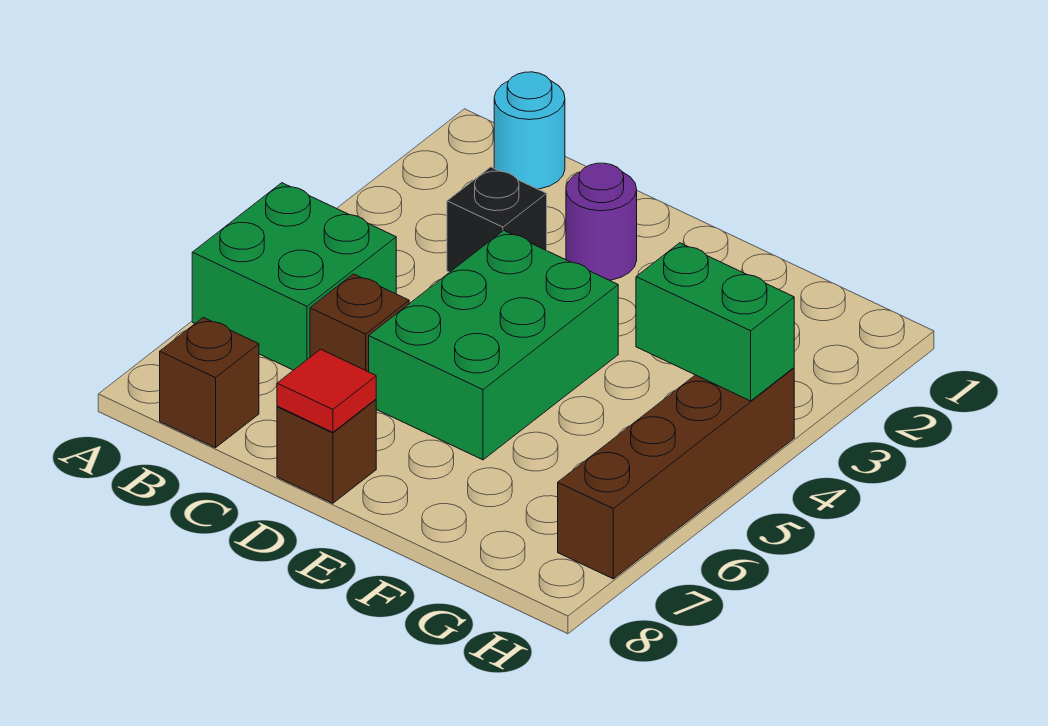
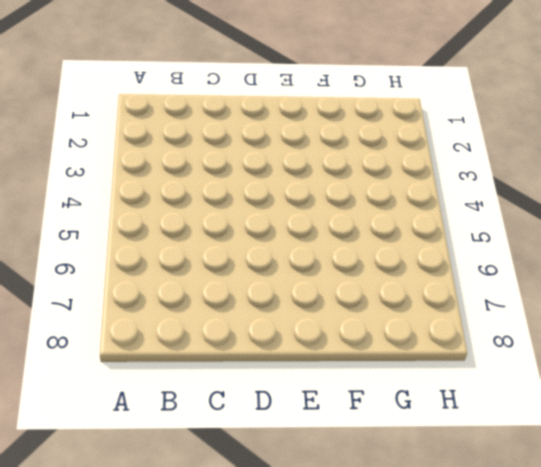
none -> green 2x2 brick [192,183,396,370]
none -> cyan 1x1 round brick [494,72,565,189]

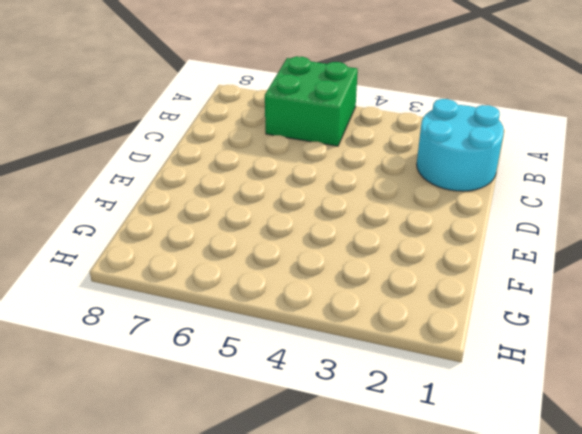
cyan 2x2 round brick [417,99,504,191] -> cyan 1x1 round brick [494,72,565,189]
none -> brown 1x1 brick [160,317,259,448]
none -> black 1x1 brick [447,167,547,272]

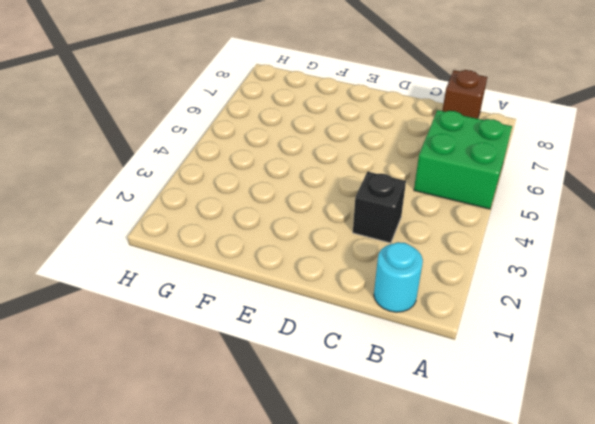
none -> brown 1x1 brick [310,274,409,372]
none -> purple 1x1 round brick [566,163,637,280]

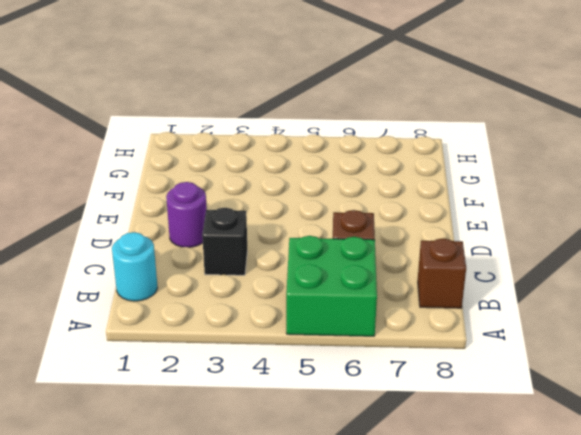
none -> green 2x3 brick [369,230,618,460]
none -> brown 1x1 brick [277,399,376,503]

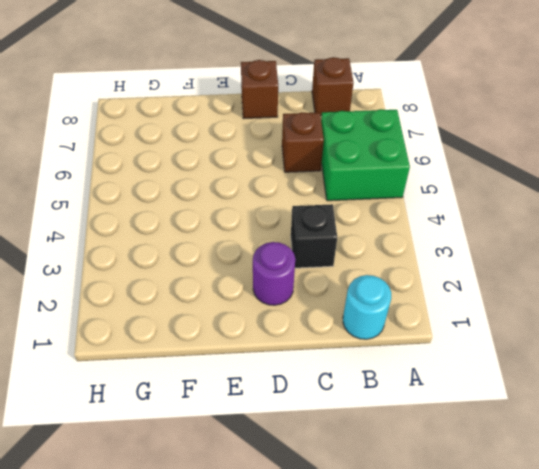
none -> green 2x3 brick [369,230,618,460]
none -> brown 1x4 brick [558,368,794,579]

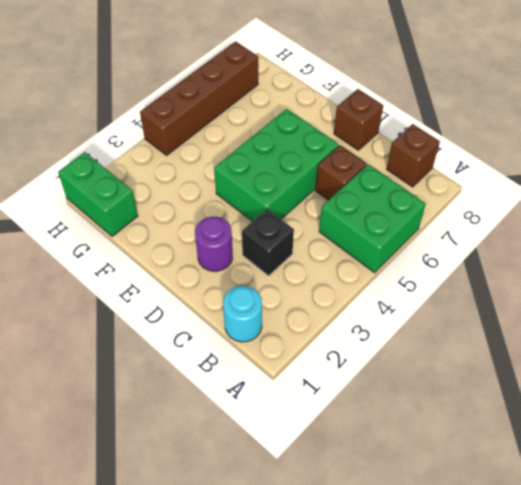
green 1x2 brick [58,152,138,237] -> green 1x2 brick moved to [636,243,794,401]
none -> red 1x1 tile [277,349,376,432]

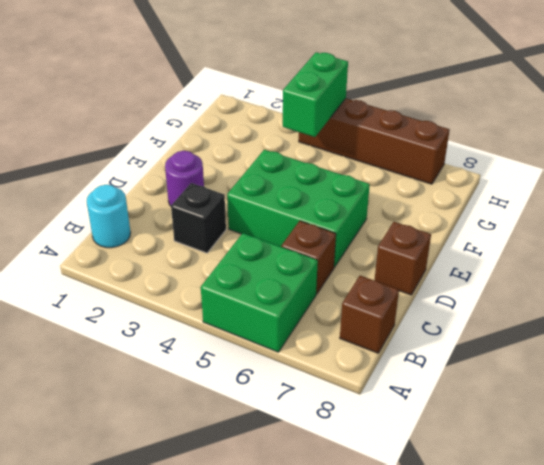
none -> red 1x1 tile [277,349,376,432]

